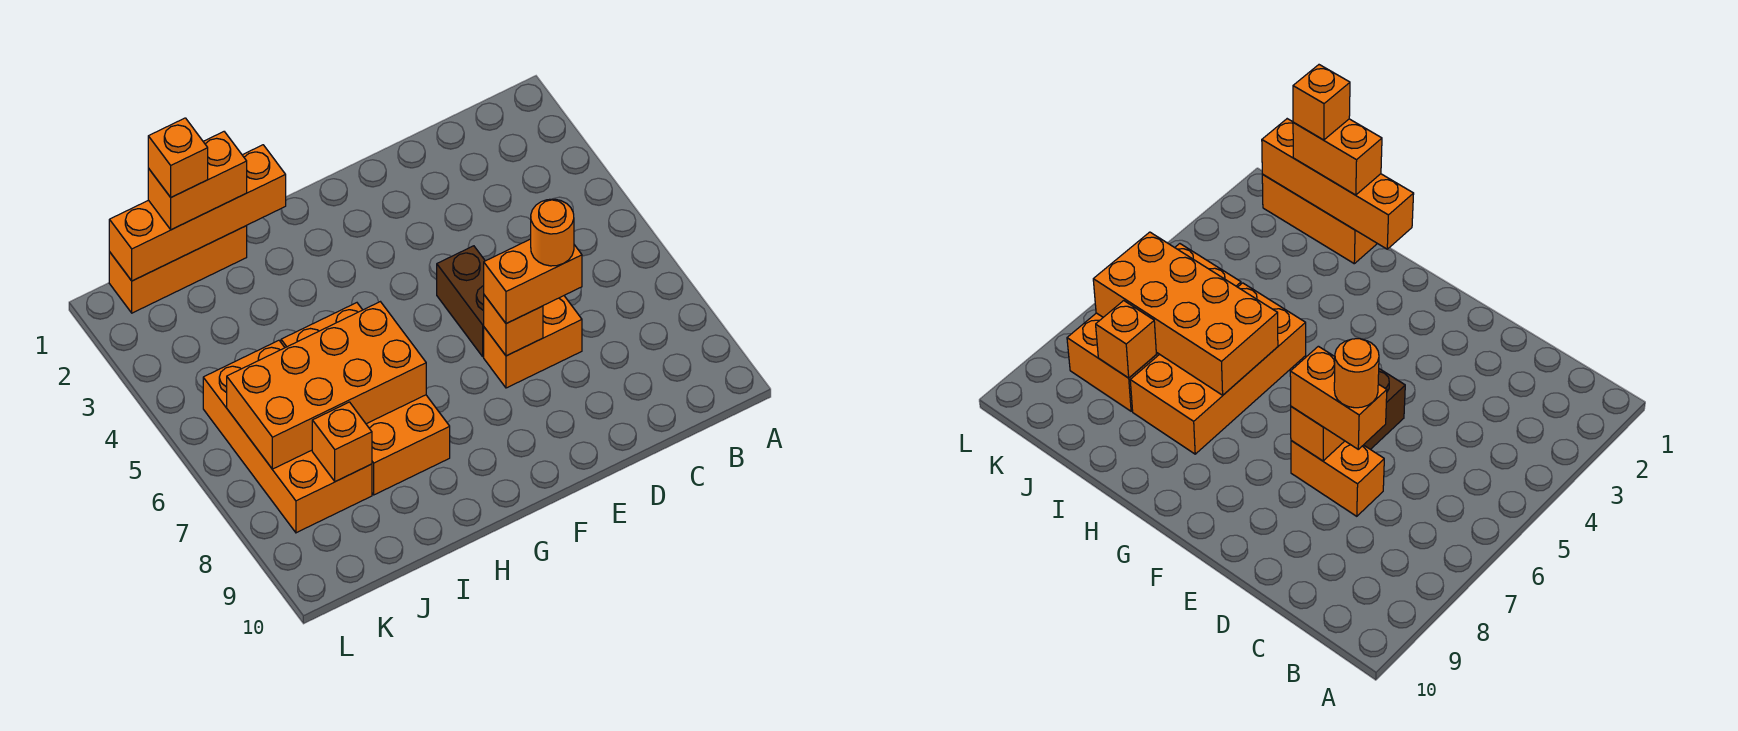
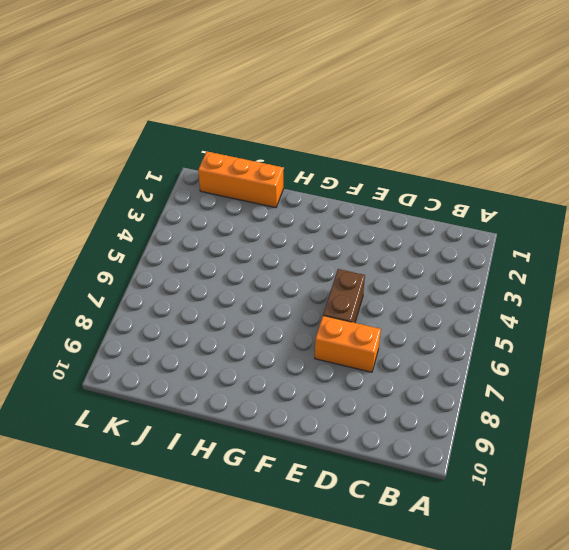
none -> orange 2x4 brick [281,303,450,495]
none -> orange 2x4 brick [203,340,372,533]
none -> orange 1x1 brick [484,295,543,356]

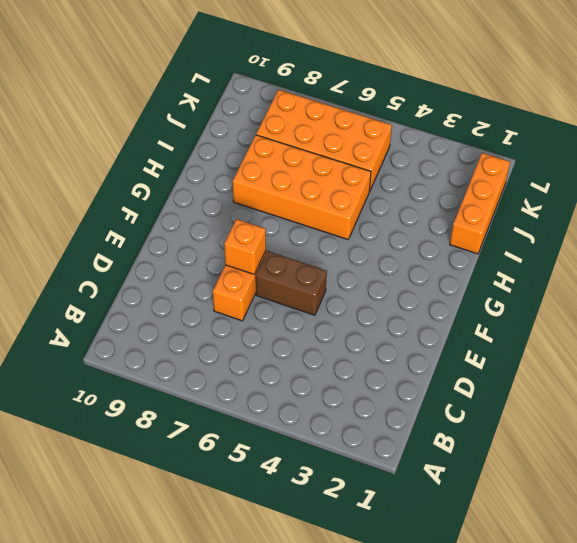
none -> orange 1x4 brick [109,145,286,281]
none -> orange 2x4 brick [227,302,426,469]
none -> orange 1x1 brick [312,402,372,482]

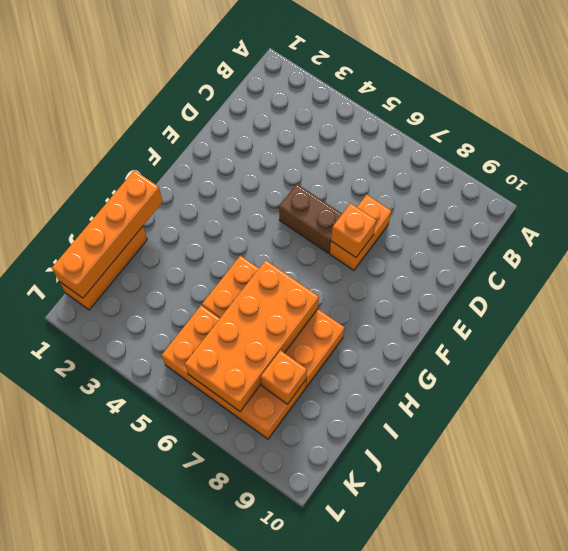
none -> orange 1x2 brick [484,239,582,324]
none -> orange 1x2 brick [148,132,247,230]
none -> orange 1x1 round brick [531,199,574,266]

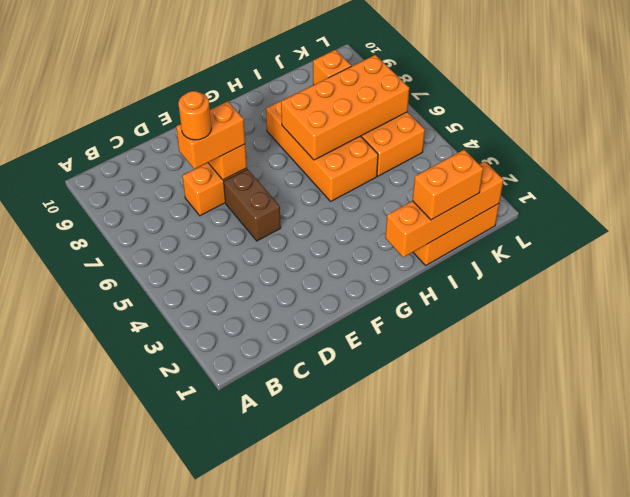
none -> orange 1x1 brick [148,118,208,197]

